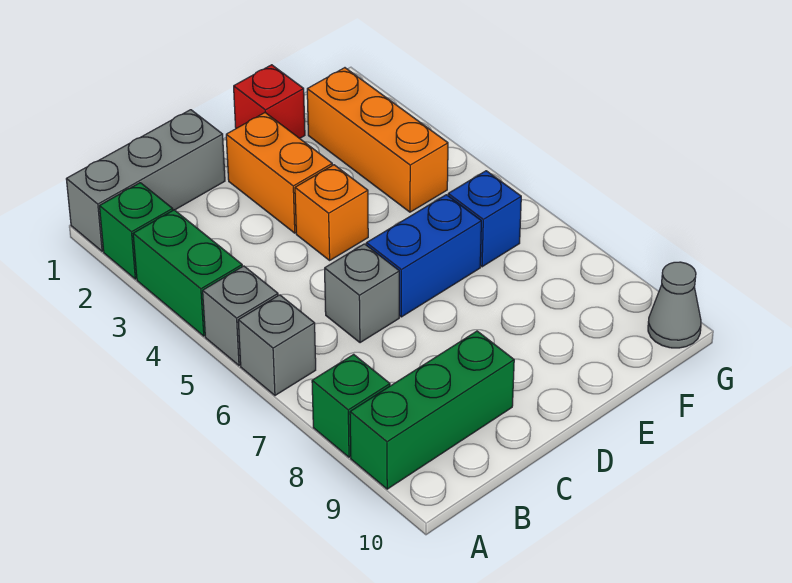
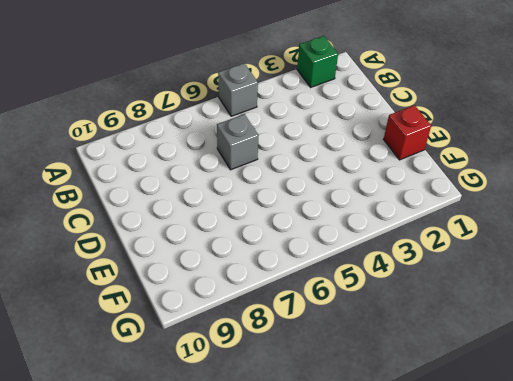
none -> grey 1x3 brick [66,110,225,251]
none -> green 1x2 brick [133,210,242,336]
none -> grey 1x1 brick [238,295,316,395]

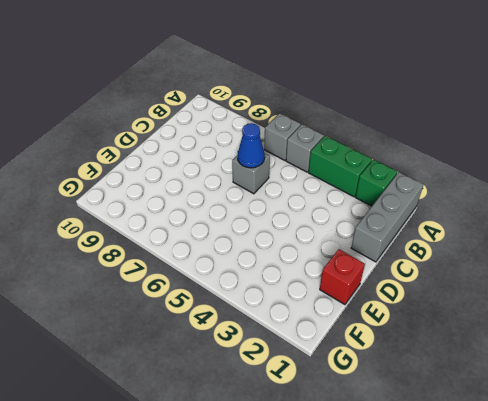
blue 1x1 cone [238,123,265,168] -> none
none -> green 1x1 brick [312,354,390,457]
none -> green 1x3 brick [350,331,514,489]
none -> orange 1x2 brick [226,113,332,233]

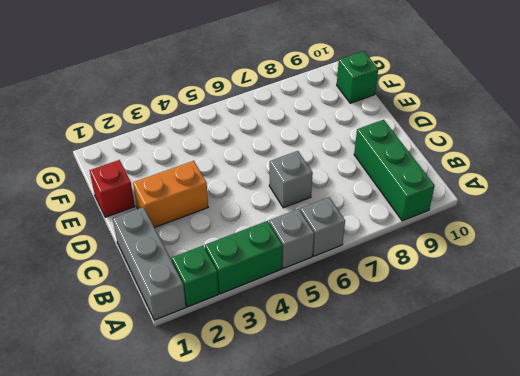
green 1x1 brick [337,51,378,103] -> green 1x1 brick moved to [312,354,390,457]
none -> orange 1x1 brick [295,165,368,260]
none -> blue 1x2 brick [366,195,481,317]
none -> orange 1x3 brick [307,68,448,212]

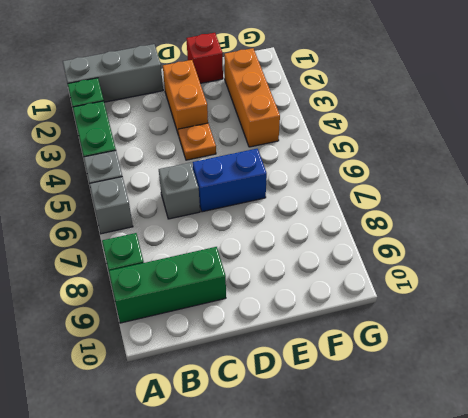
orange 1x1 plate [178,123,216,160] -> orange 1x1 brick [295,165,368,260]
none -> blue 1x1 brick [448,171,521,267]
none -> grey 1x1 cone [648,262,701,348]

